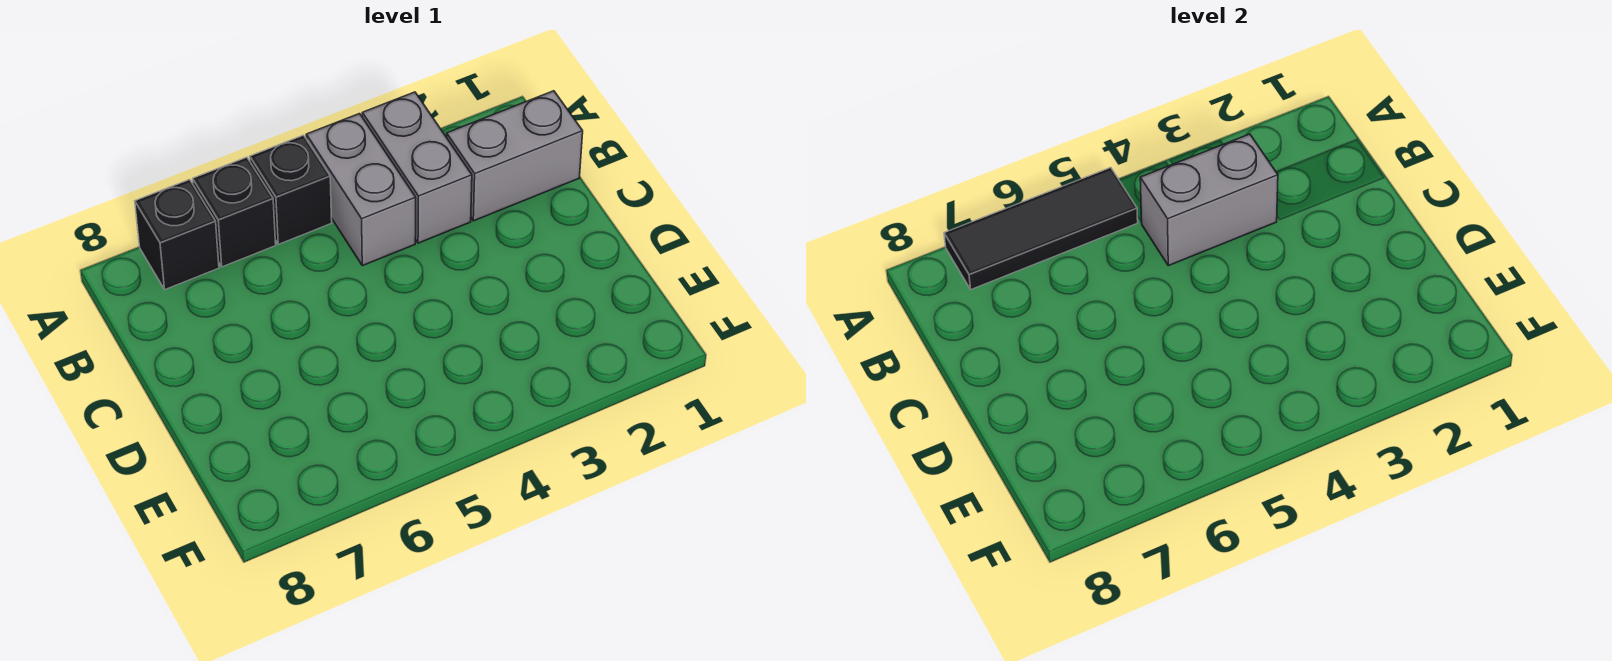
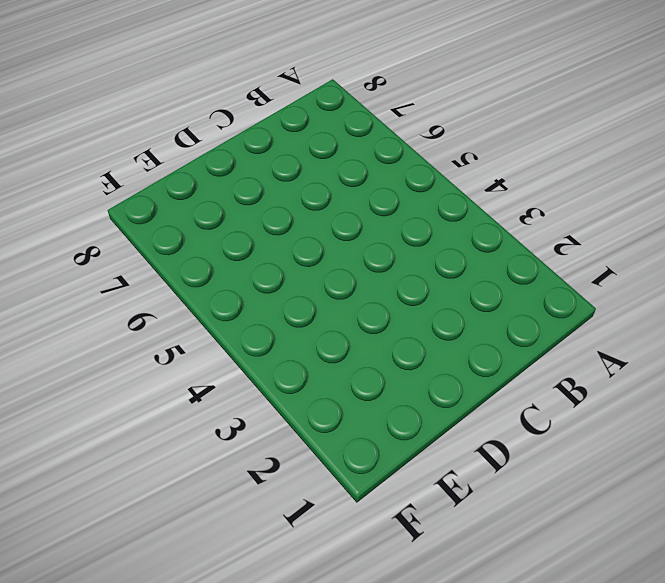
none -> grey 1x2 brick [362,92,472,243]
none -> grey 1x2 brick [306,114,416,266]

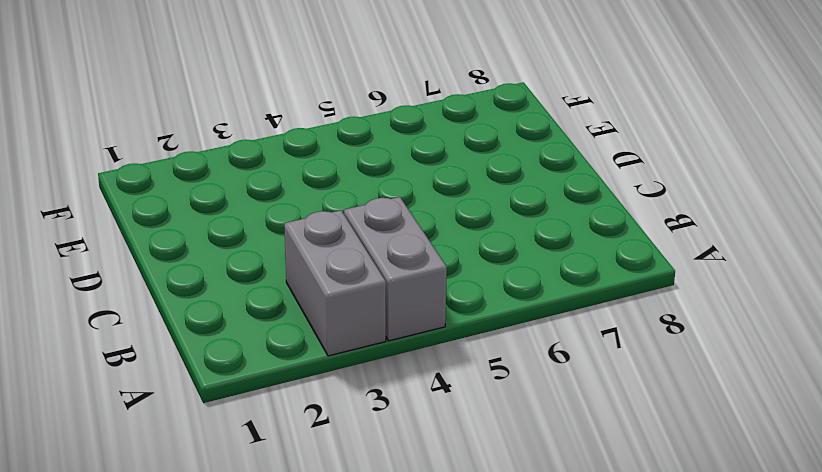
none -> black 1x1 brick [250,135,332,244]
none -> black 1x1 brick [193,157,276,267]

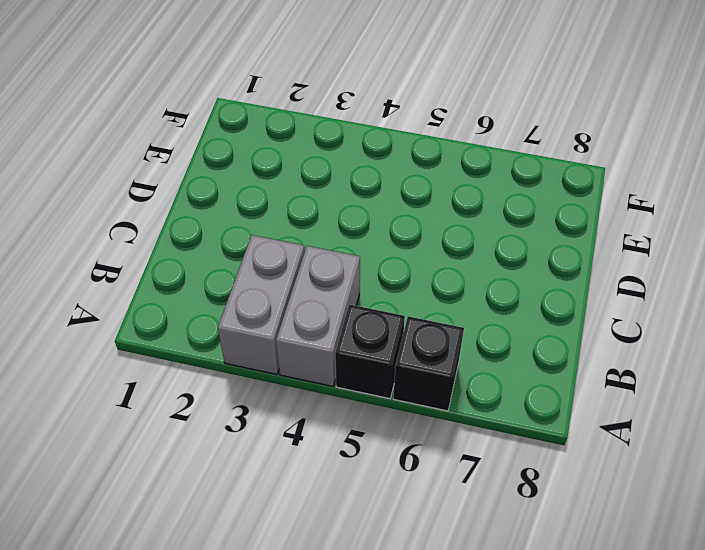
none -> black 1x1 brick [135,180,219,289]
none -> grey 1x2 brick [447,91,583,221]

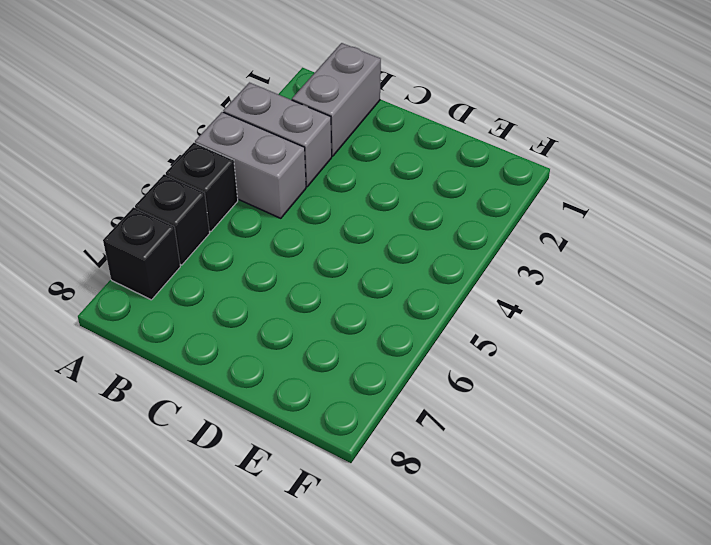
none -> black 1x3 tile [944,168,1138,289]
none -> grey 1x2 brick [1140,134,1278,266]

